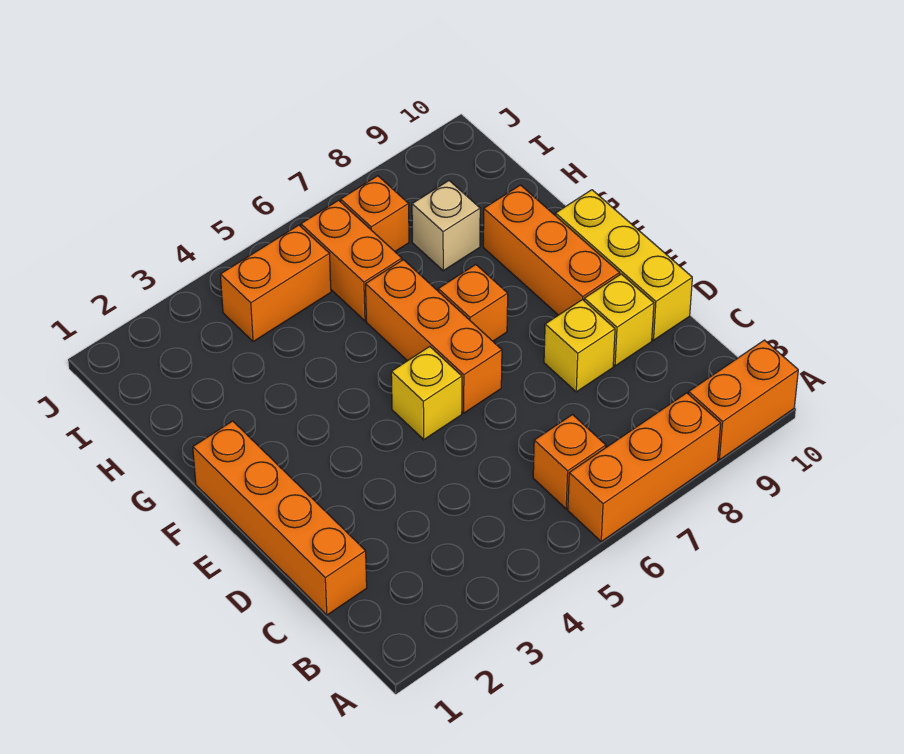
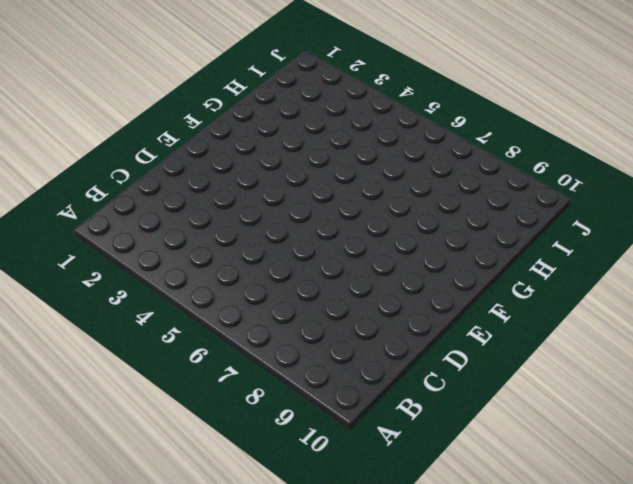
none -> orange 1x3 brick [568,393,721,541]
none -> orange 1x2 brick [689,340,798,460]
none -> orange 1x1 brick [533,415,606,509]

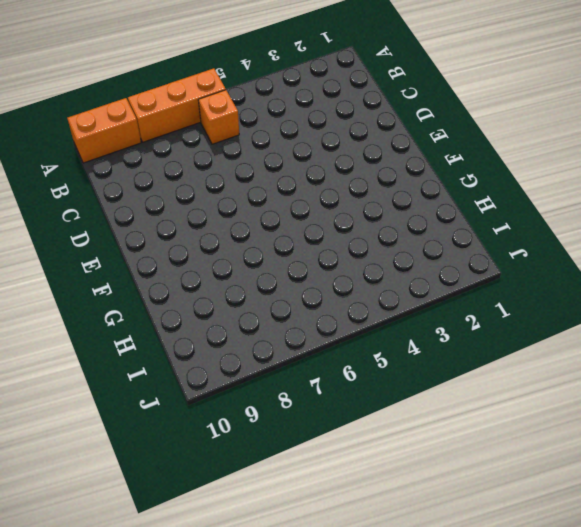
none -> orange 1x4 brick [193,421,367,615]
none -> yellow 1x1 brick [544,300,615,392]
none -> yellow 1x1 brick [584,274,654,366]

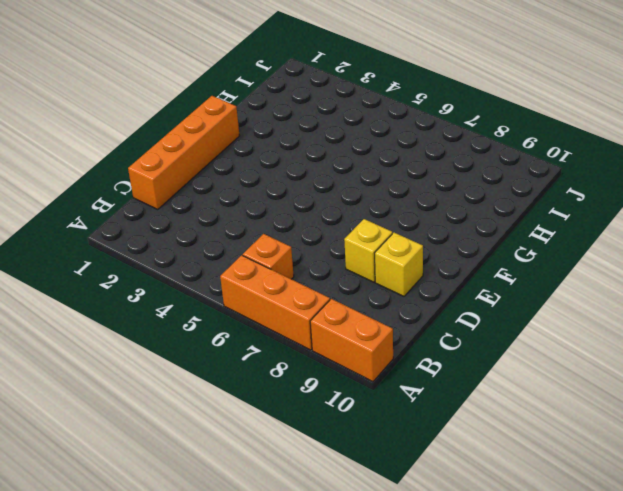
none -> yellow 1x3 brick [555,190,692,340]
none -> yellow 1x1 brick [391,347,462,440]
none -> orange 1x3 brick [366,260,502,413]

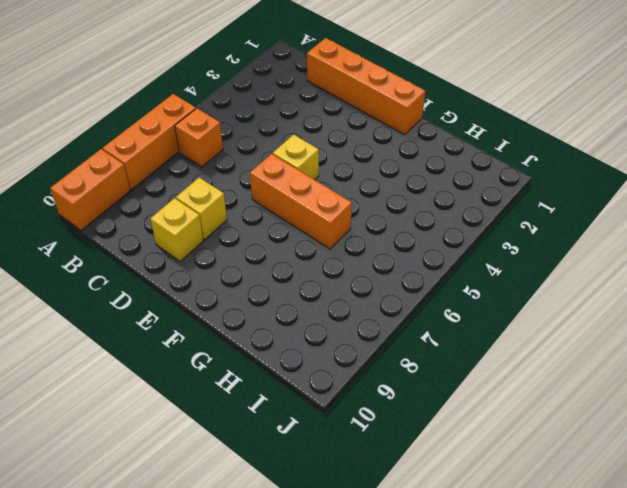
none -> yellow 1x3 brick [555,190,692,340]
none -> orange 1x3 brick [483,185,620,315]
none -> orange 1x1 brick [438,265,508,341]

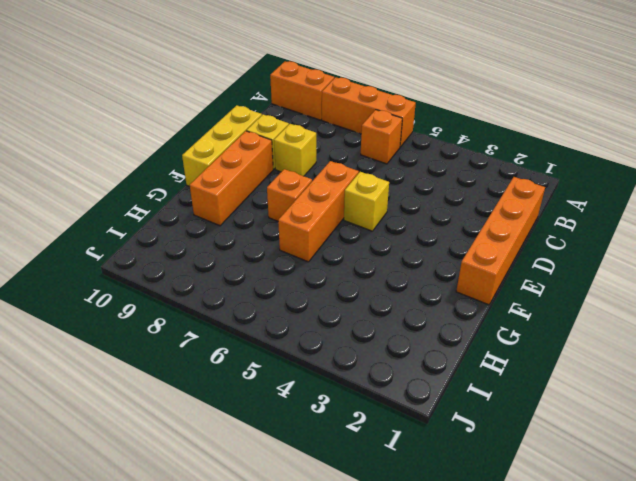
none -> orange 1x2 brick [301,200,402,321]
none -> tan 1x1 brick [412,181,480,271]
none -> orange 1x2 brick [220,225,331,342]

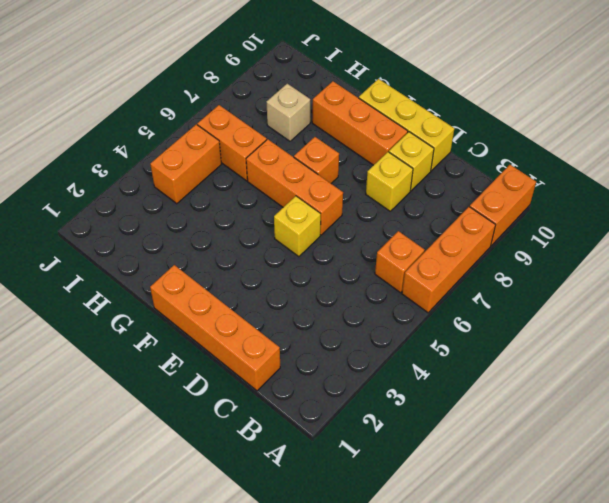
none -> orange 1x1 brick [341,176,409,251]

